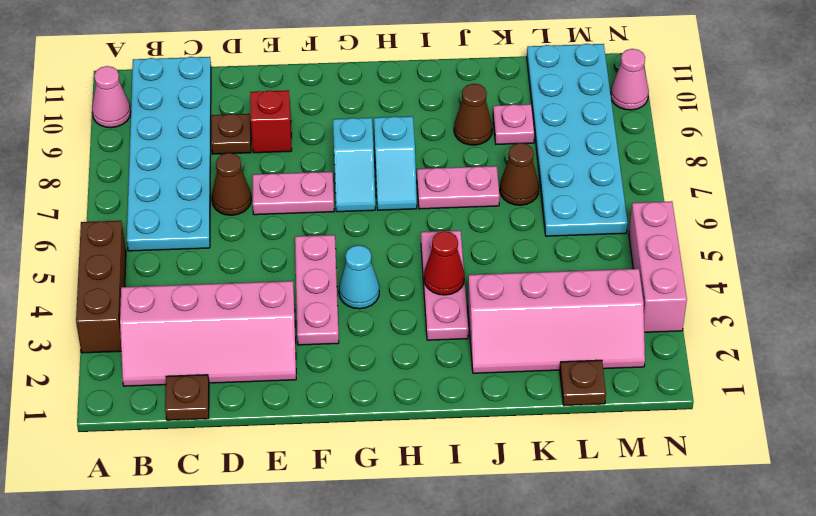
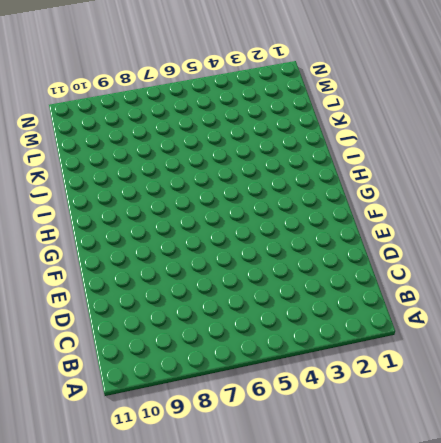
none -> brown 1x3 brick [76,221,126,353]
none -> pink 1x1 cone [92,66,131,128]
none -> pink 2x4 slope [120,281,296,386]

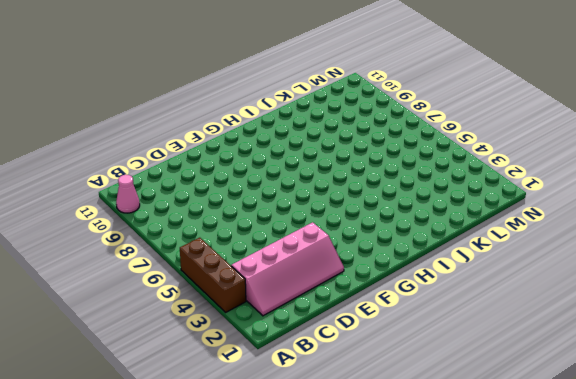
none -> cyan 2x6 plate [127,57,211,251]
none -> brown 1x1 plate [165,375,209,420]
none -> brown 1x1 cone [212,153,251,215]

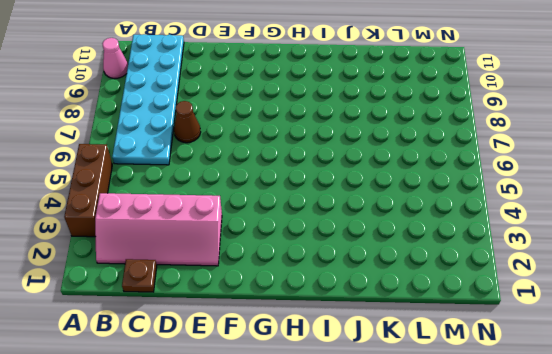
none -> brown 1x1 plate [211,114,251,154]
none -> pink 1x2 plate [252,172,334,215]
none -> red 1x1 brick [250,90,292,153]

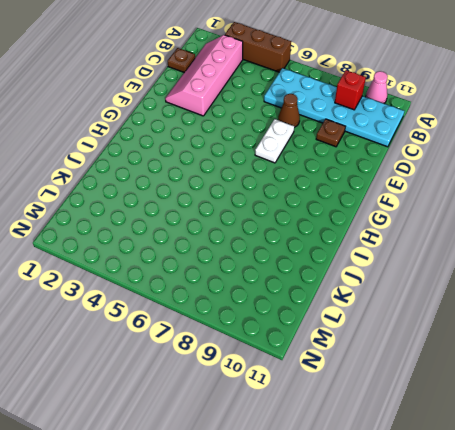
red 1x1 brick [335,70,366,110] -> red 1x1 brick moved to [250,90,292,153]
white 1x2 plate [255,119,294,163] -> pink 1x2 plate [252,172,334,215]
none -> pink 1x3 plate [295,235,339,345]
none -> cyan 1x1 cone [339,245,379,309]
none -> cyan 1x2 slope [333,118,375,212]

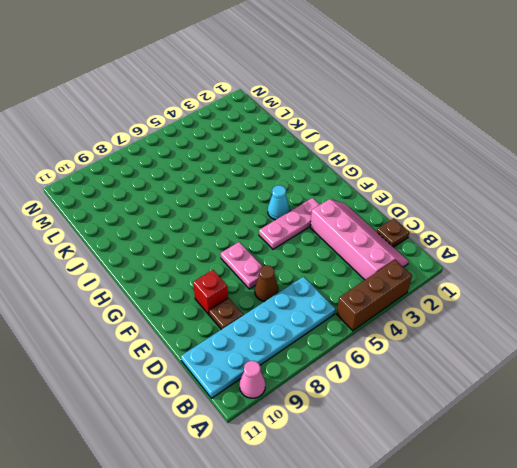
none -> cyan 1x2 slope [333,118,375,212]
none -> cyan 1x2 slope [374,116,417,210]
none -> pink 1x3 plate [421,231,468,340]

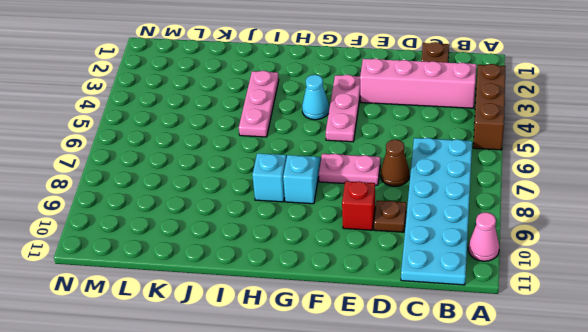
none -> pink 1x2 plate [417,166,500,209]
none -> pink 2x4 slope [468,269,645,373]
none -> brown 1x1 cone [454,84,492,145]

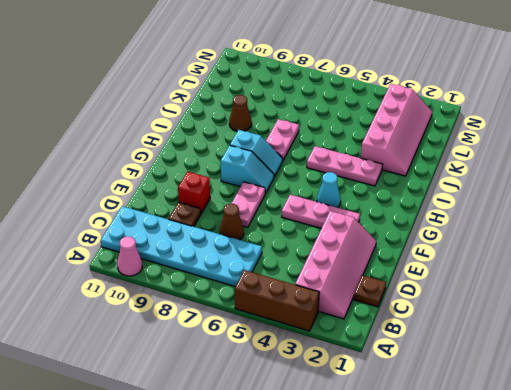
none -> brown 1x1 cone [500,143,539,205]
none -> pink 1x1 plate [493,104,534,144]
none -> brown 1x1 plate [560,360,606,406]

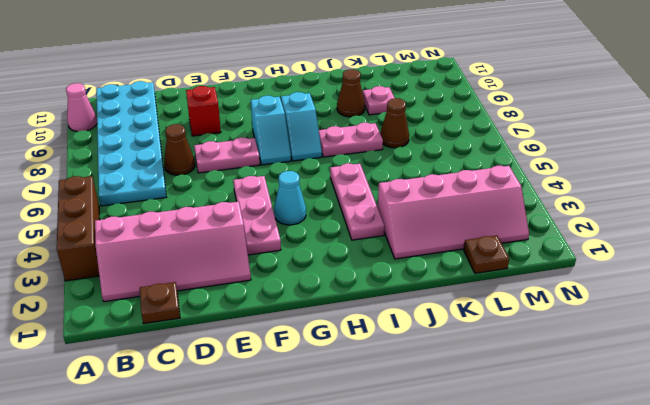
none -> brown 1x1 plate [211,114,251,154]
none -> cyan 2x6 plate [527,44,628,236]
none -> pink 1x3 brick [629,201,687,332]

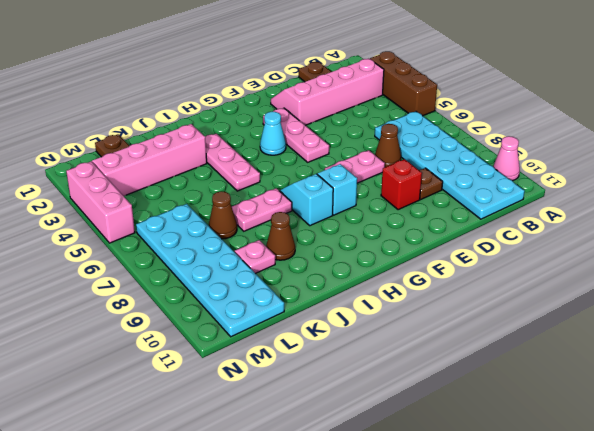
none -> pink 1x1 cone [611,49,649,110]
none -> red 1x1 cone [424,231,465,295]

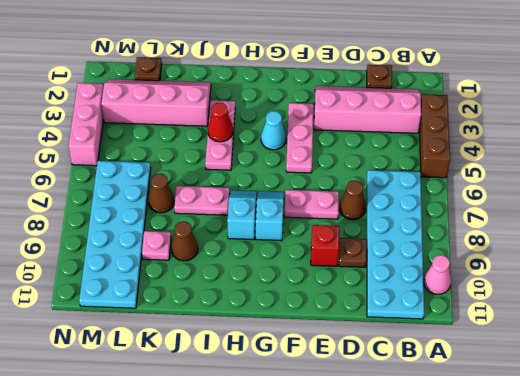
none -> pink 1x1 cone [611,49,649,110]

